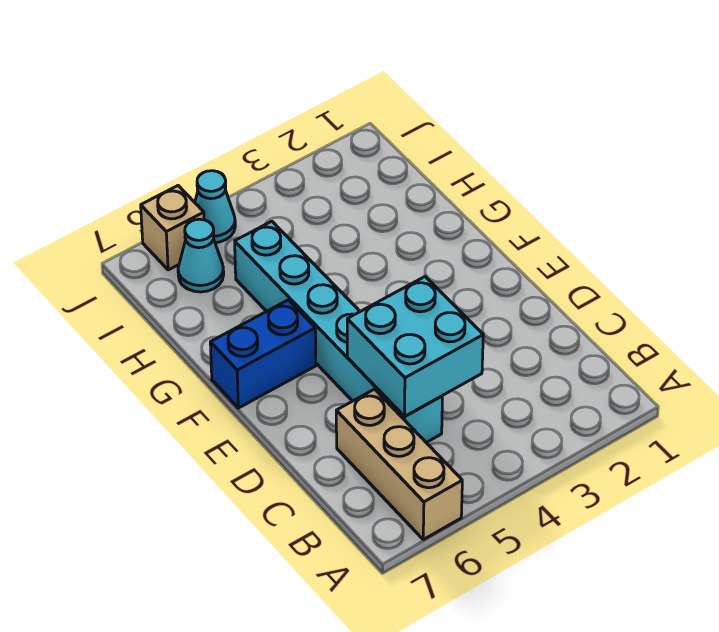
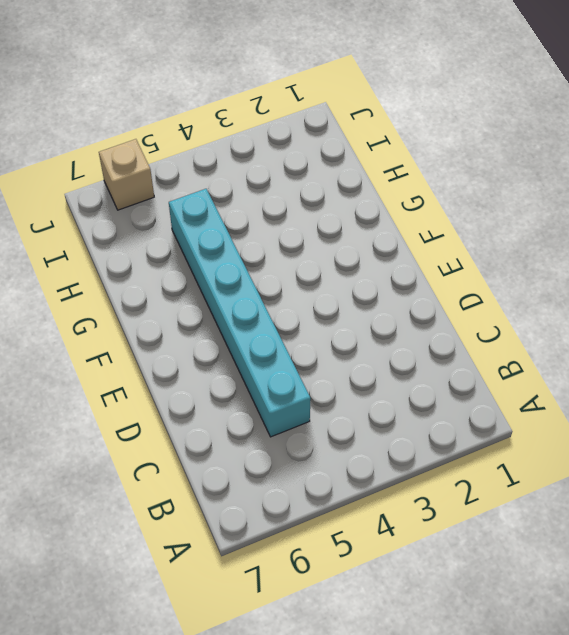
none -> tan 1x3 brick [336,389,462,540]
none -> blue 1x2 brick [210,300,316,408]

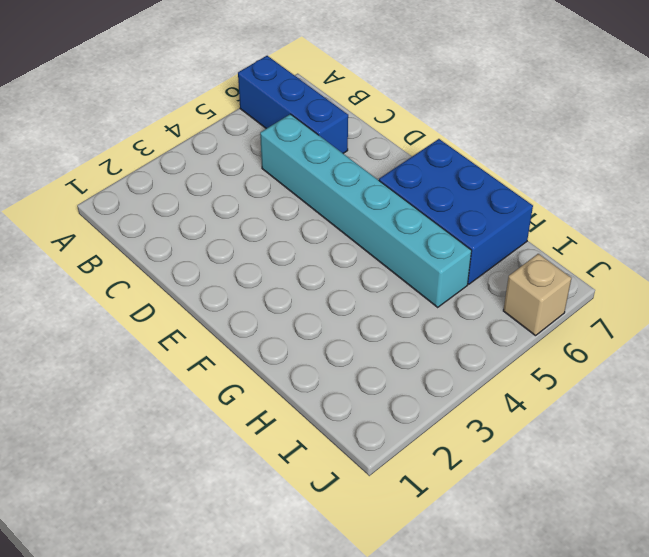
blue 1x3 brick [238,56,348,153] -> tan 1x3 brick [336,389,462,540]
blue 2x3 brick [379,139,533,284] -> blue 1x2 brick [210,300,316,408]
none -> cyan 1x1 cone [178,219,224,292]
none -> cyan 1x1 cone [195,171,235,243]

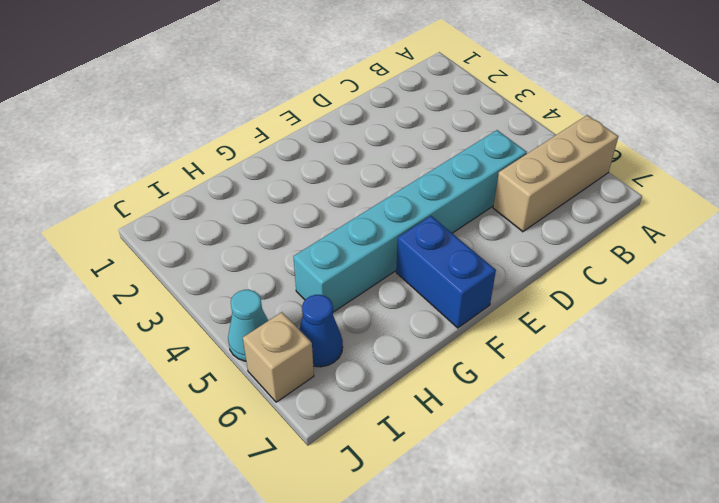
blue 1x1 cone [299,295,343,367] -> cyan 1x1 cone [178,219,224,292]
none -> cyan 2x2 brick [347,277,483,416]

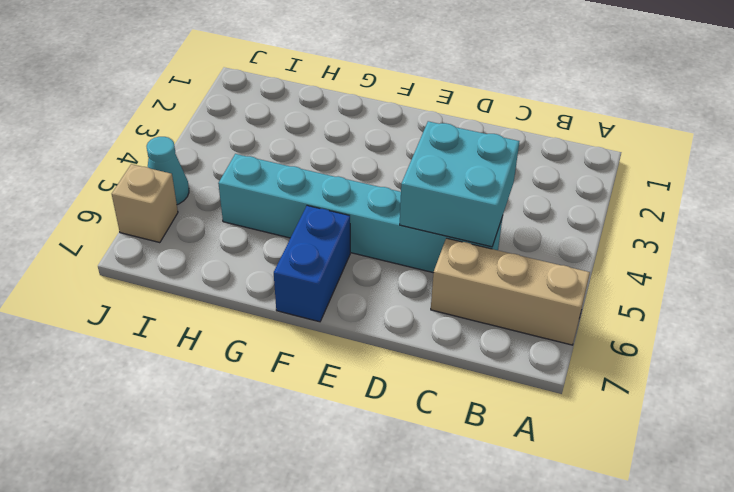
none -> cyan 1x1 cone [178,219,224,292]

